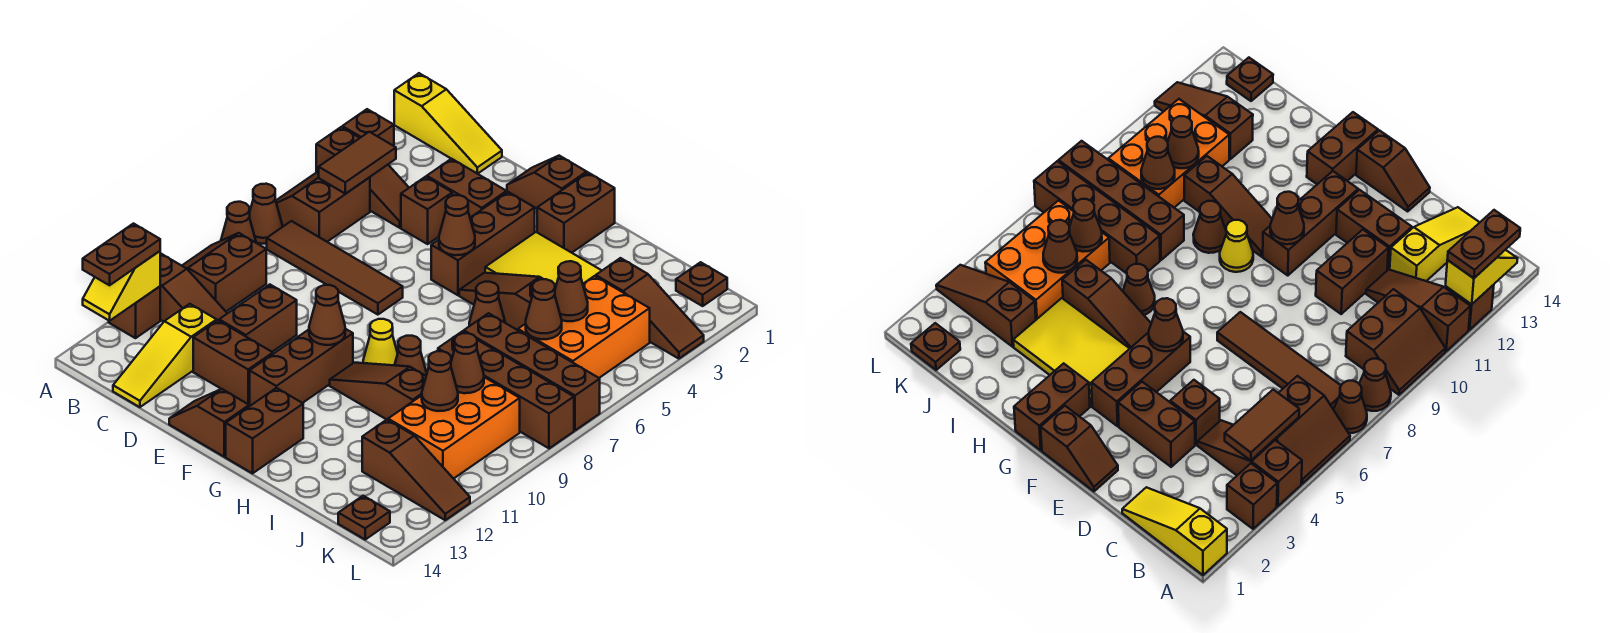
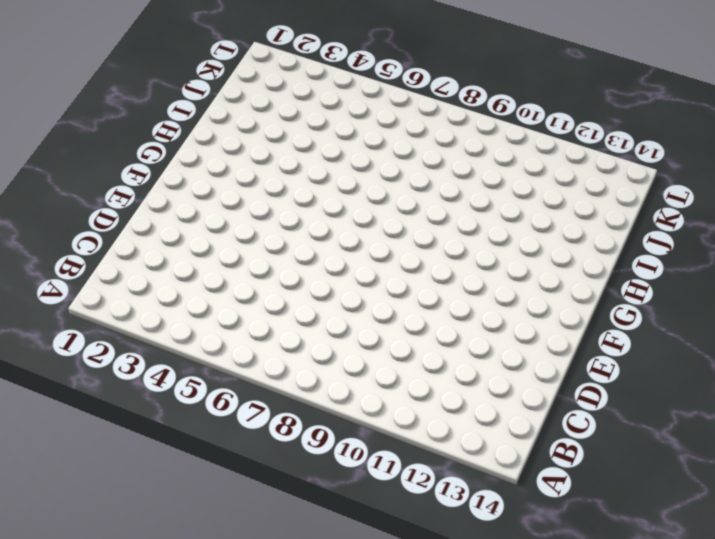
none -> yellow 1x3 slope [394,73,502,174]
none -> brown 1x1 brick [342,109,394,146]
none -> brown 1x3 slope [316,127,409,228]
none -> brown 2x2 slope [276,172,370,242]

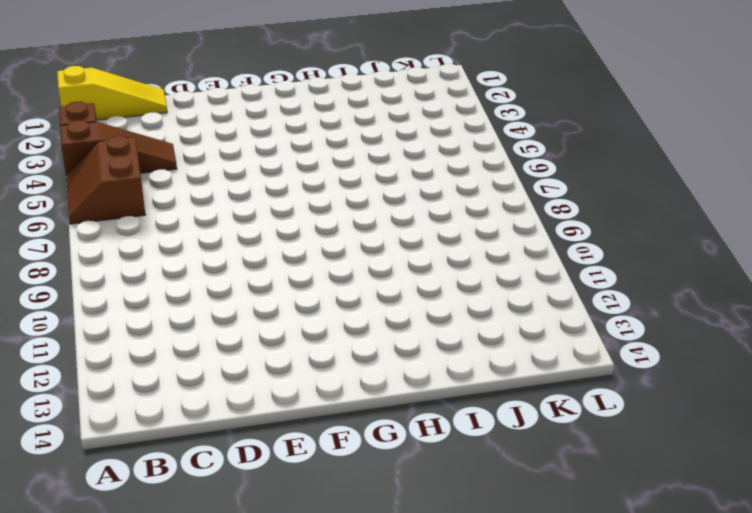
none -> brown 1x1 cone [249,184,282,244]
none -> brown 1x1 cone [221,202,256,243]
none -> brown 2x2 slope [182,233,266,312]
none -> brown 1x3 slope [160,253,227,322]

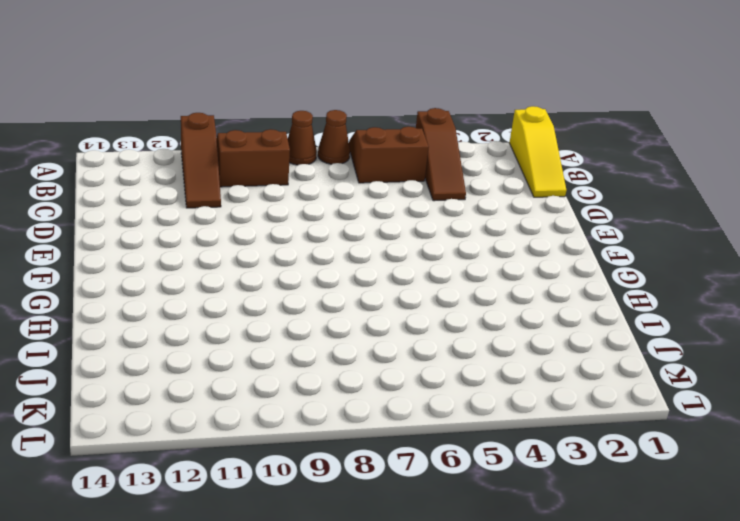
none -> brown 1x1 brick [342,109,394,146]
none -> brown 1x1 brick [109,287,160,338]
none -> brown 1x4 tile [267,221,403,315]
none -> yellow 1x3 slope [113,304,217,407]

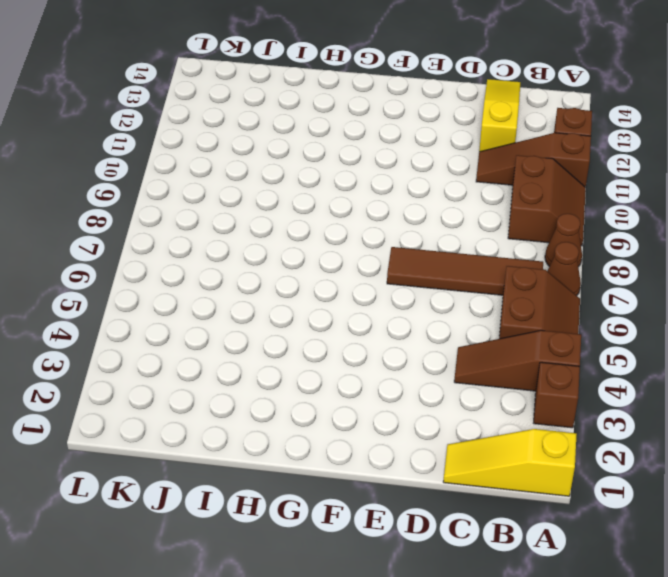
none -> brown 1x2 brick [427,159,507,218]
none -> brown 1x1 brick [401,177,452,244]
none -> brown 1x2 brick [219,285,297,352]
none -> brown 1x2 brick [193,320,273,404]

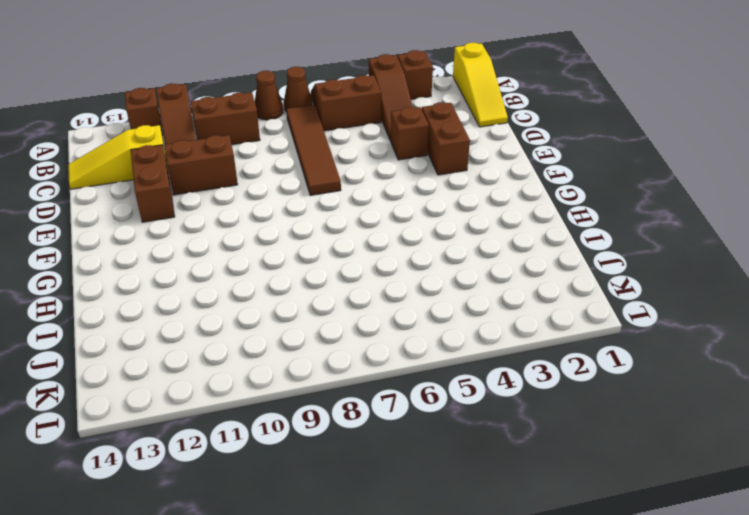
none -> brown 1x2 slope [507,156,587,209]
none -> brown 1x2 slope [169,389,249,457]
none -> brown 1x3 brick [431,192,535,295]
none -> brown 1x3 brick [250,329,353,406]

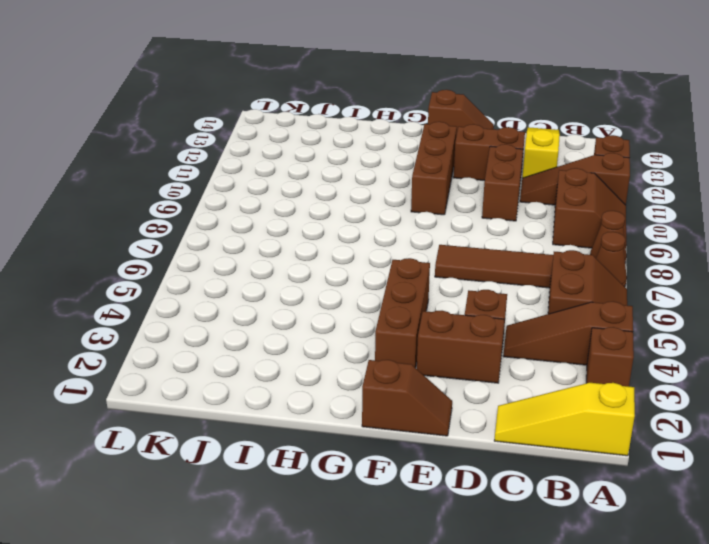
none -> brown 1x2 brick [537,173,615,253]
none -> yellow 2x3 tile [485,232,602,286]
none -> brown 1x3 slope [459,273,556,330]
none -> yellow 1x1 cone [363,319,398,365]

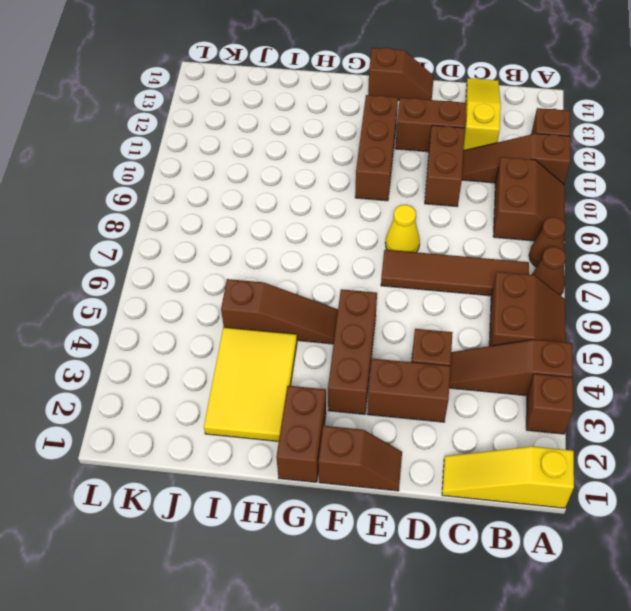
yellow 1x1 cone [385,205,420,252] -> yellow 1x1 cone moved to [363,319,398,365]
yellow 2x3 tile [204,327,297,441] -> yellow 2x3 tile turned to [485,232,602,286]
none -> brown 1x3 slope [330,363,426,420]
none -> brown 1x2 brick [226,388,303,473]
none -> brown 1x1 cone [469,282,505,326]
none -> brown 1x1 cone [395,336,427,376]

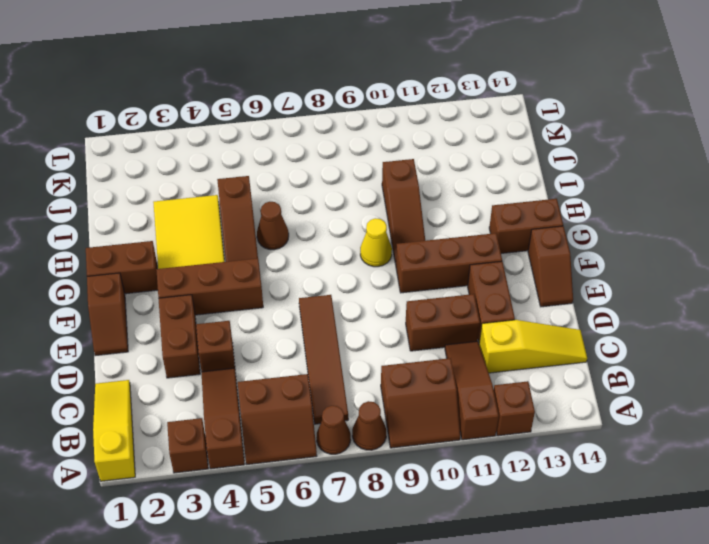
none -> brown 1x1 cone [395,336,427,376]
none -> brown 1x4 brick [464,313,600,430]
none -> brown 1x4 brick [438,331,574,448]
none -> brown 1x3 slope [596,258,704,359]

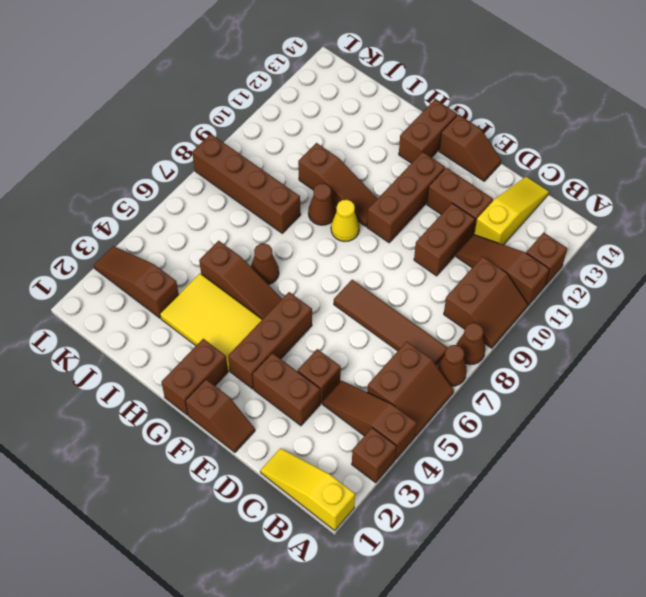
none -> brown 1x4 brick [464,313,600,430]
none -> orange 2x3 brick [518,276,650,378]
none -> orange 2x3 brick [388,377,520,479]
none -> brown 1x3 slope [362,420,470,520]

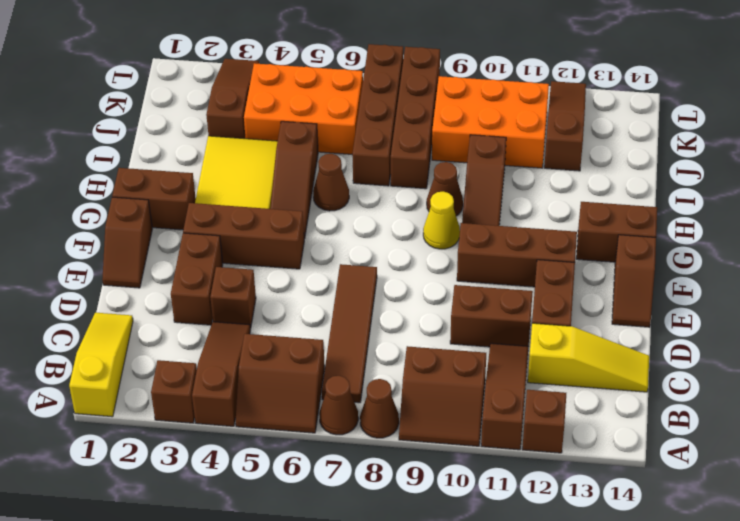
none -> brown 1x1 plate [676,262,727,306]
none -> brown 1x1 plate [338,496,390,539]
none -> yellow 1x2 slope [83,251,160,321]
none -> brown 1x2 tile [319,132,396,194]

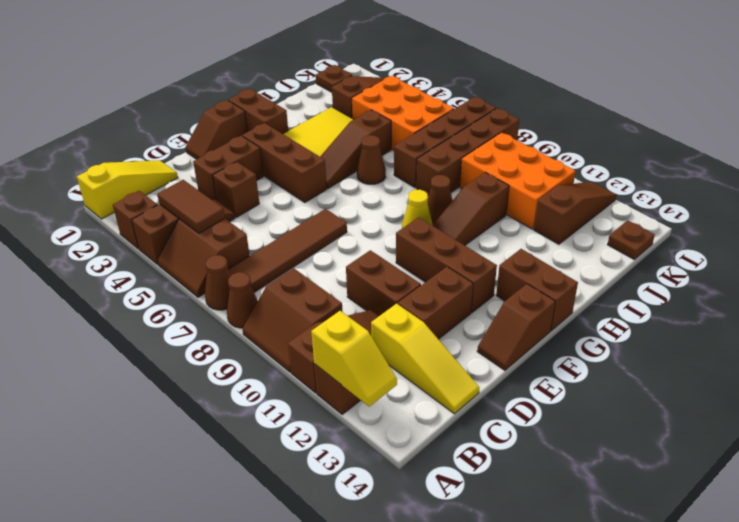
none -> brown 1x1 cone [439,195,475,255]
none -> brown 1x1 cone [309,285,345,345]
none -> brown 1x1 cone [555,261,588,321]
none -> brown 1x1 cone [526,279,562,339]

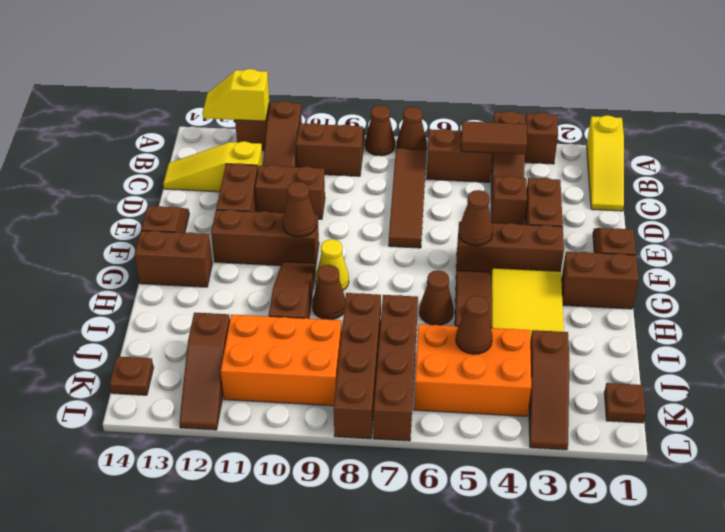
none -> brown 1x1 cone [526,279,562,339]
none -> brown 1x1 cone [451,333,484,393]
none -> brown 1x1 cone [422,351,458,411]
none -> brown 1x2 plate [83,224,160,285]

